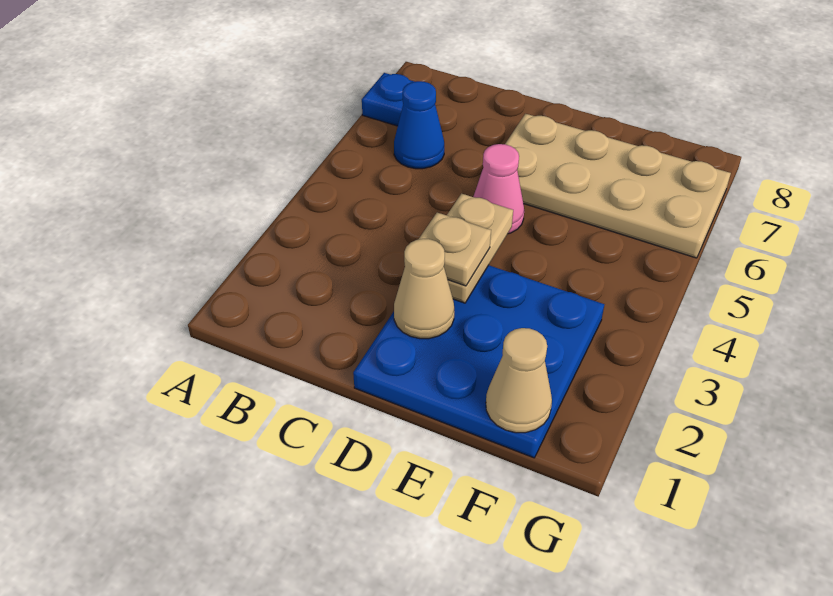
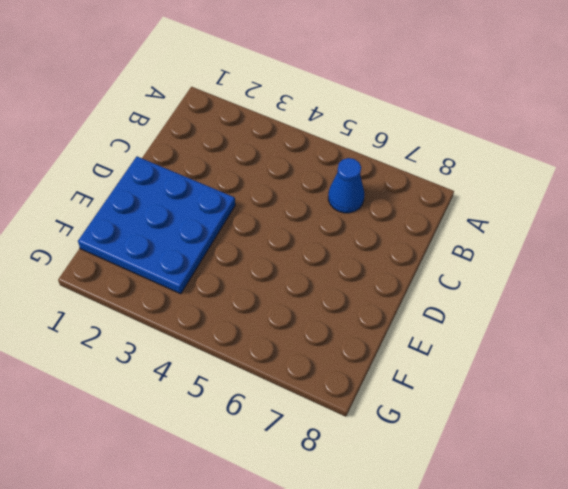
none -> blue 1x1 plate [362,73,414,126]
none -> pink 1x1 cone [473,144,524,234]

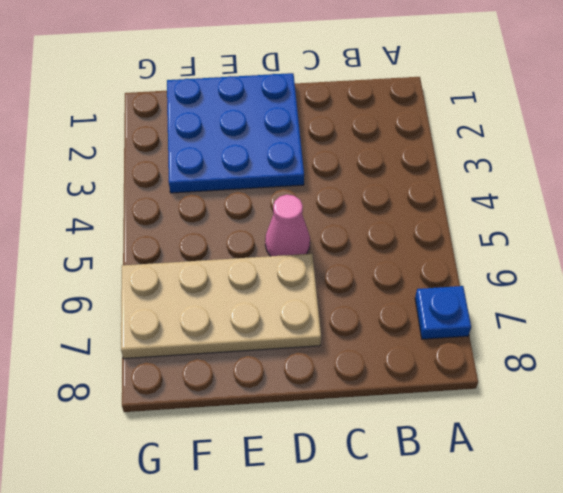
none -> blue 1x1 cone [394,81,444,169]
none -> tan 1x1 cone [394,239,454,339]

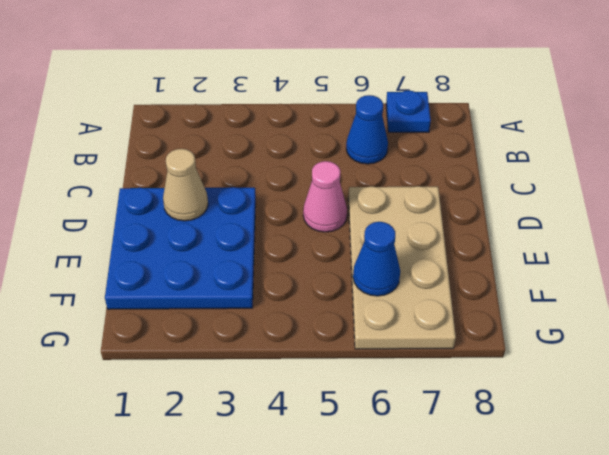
blue 1x1 cone [353,222,400,296] -> none
none -> tan 1x2 plate [447,194,513,303]
none -> tan 1x1 cone [486,328,552,433]

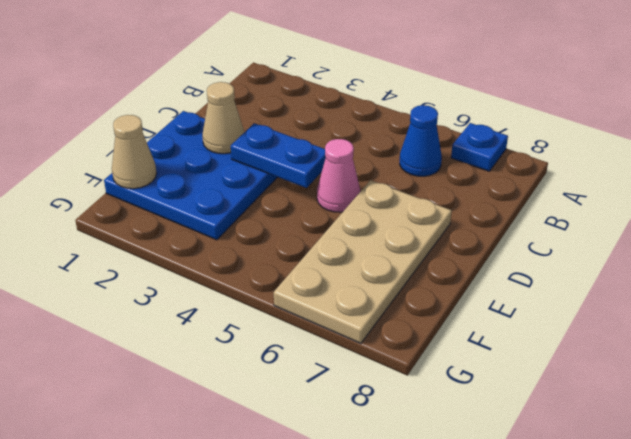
blue 1x2 plate [231,123,326,188] -> tan 1x2 plate [447,194,513,303]
none -> tan 1x1 plate [419,213,491,286]

